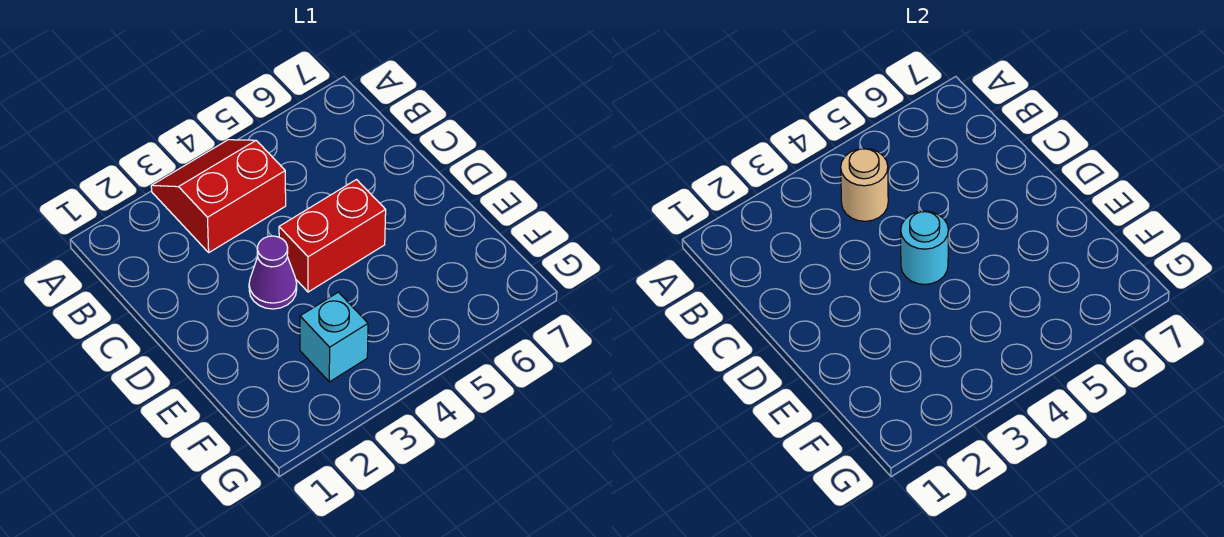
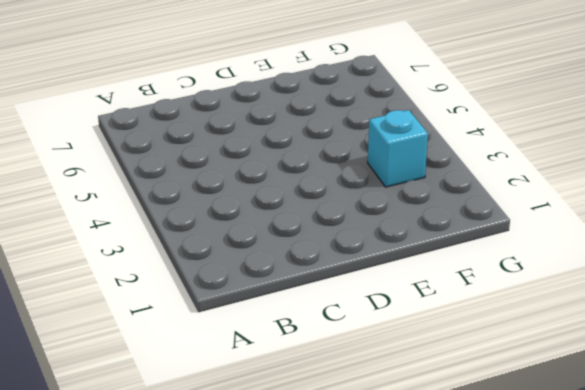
none -> red 2x2 slope [151,140,286,252]
none -> purple 1x1 cone [249,236,297,309]

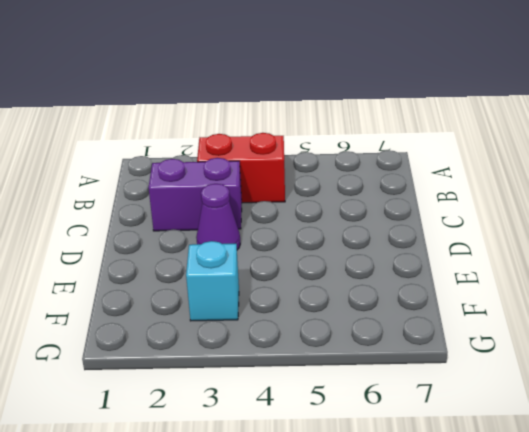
purple 1x2 brick [149,158,242,231] -> none
none -> red 1x2 brick [279,180,386,292]
none -> tan 1x1 round brick [841,148,888,221]

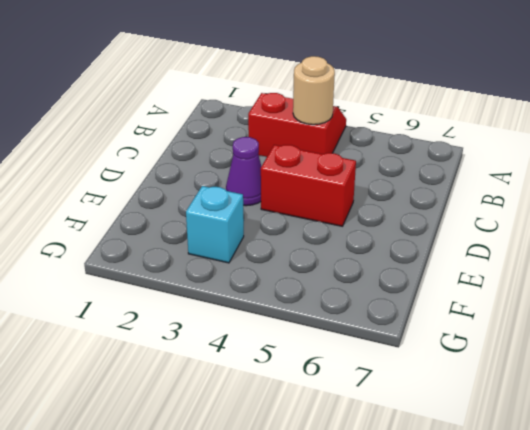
none -> cyan 1x1 round brick [901,211,948,284]

